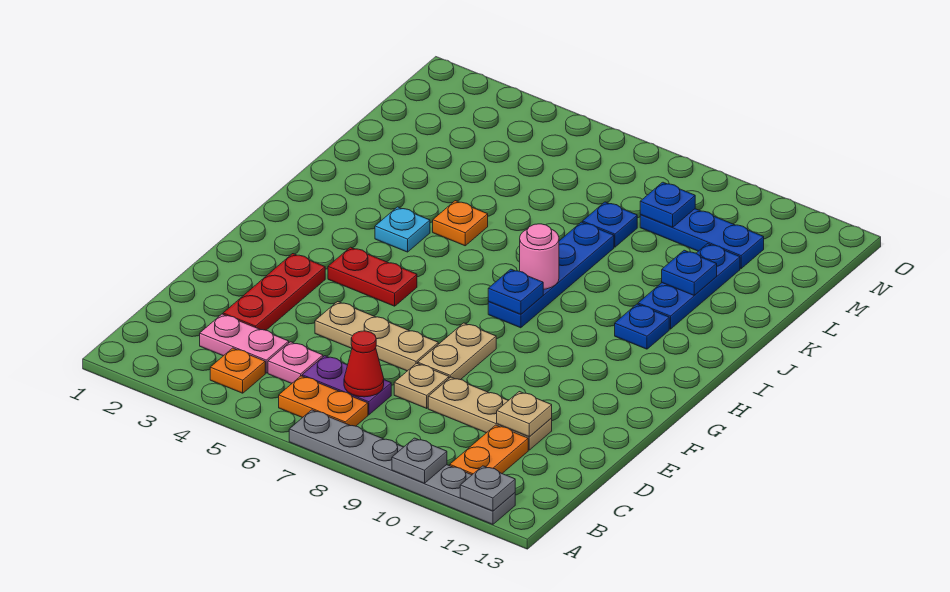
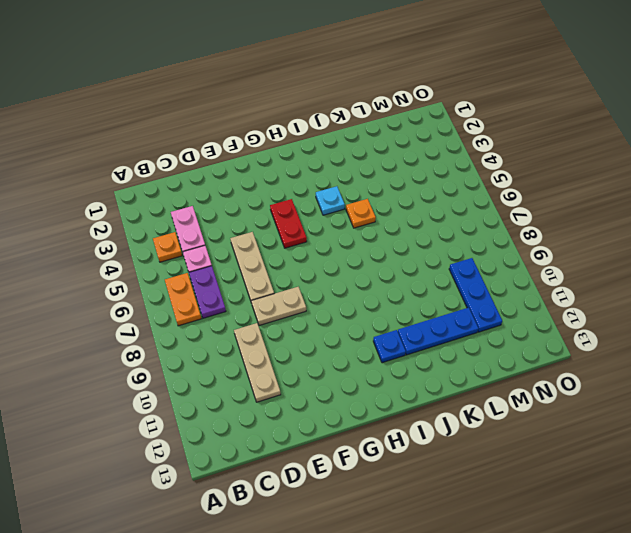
none -> grey 1x6 plate [289,410,515,524]
none -> orange 1x2 plate [450,425,528,475]
none -> red 1x3 plate [223,254,325,330]

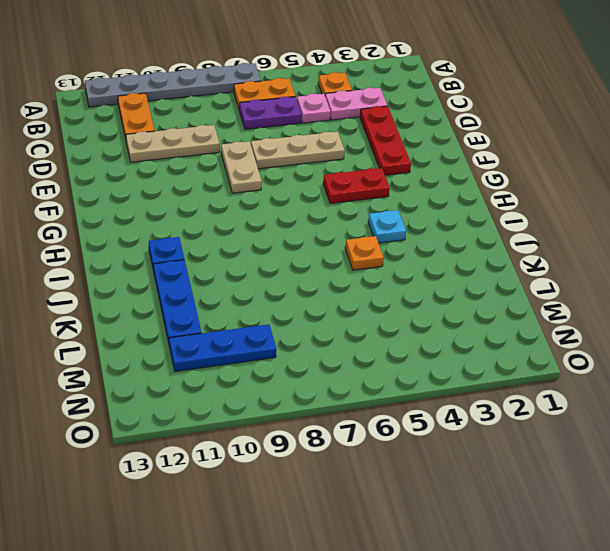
none -> tan 1x1 plate [394,363,449,408]
none -> blue 1x4 plate [488,222,614,328]
none -> blue 1x1 plate [583,202,637,247]

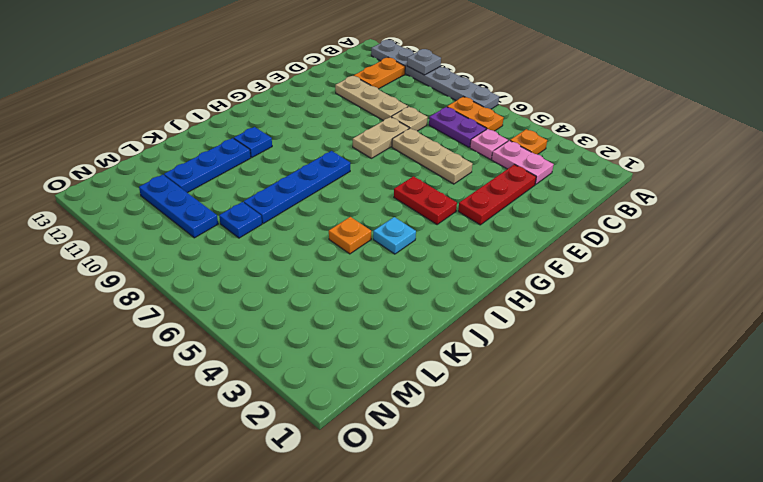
none -> grey 1x1 plate [460,466,515,511]
none -> red 1x1 cone [344,331,384,397]
none -> tan 1x1 plate [497,392,552,436]

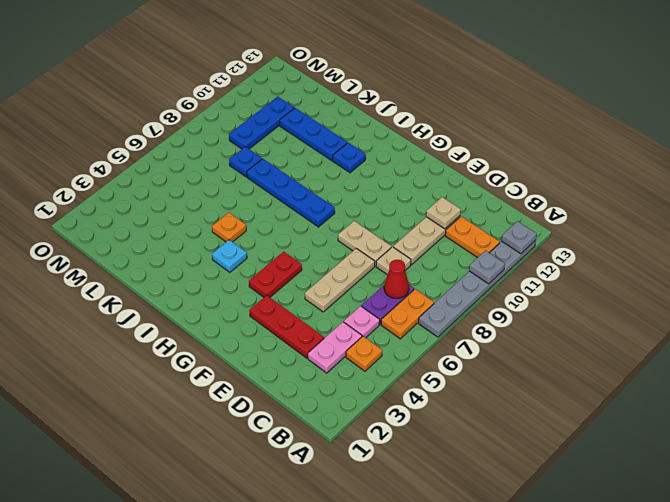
none -> blue 1x1 plate [488,269,543,314]
none -> pink 1x1 round brick [520,224,559,289]
none -> blue 1x1 plate [662,250,717,295]

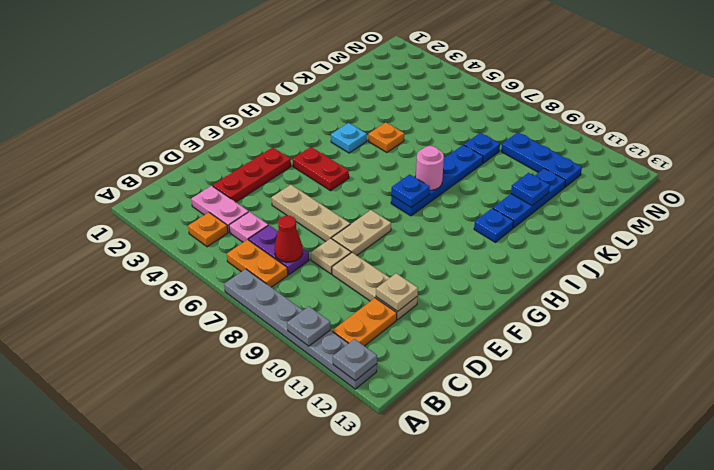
none -> blue 1x1 plate [640,182,695,227]

